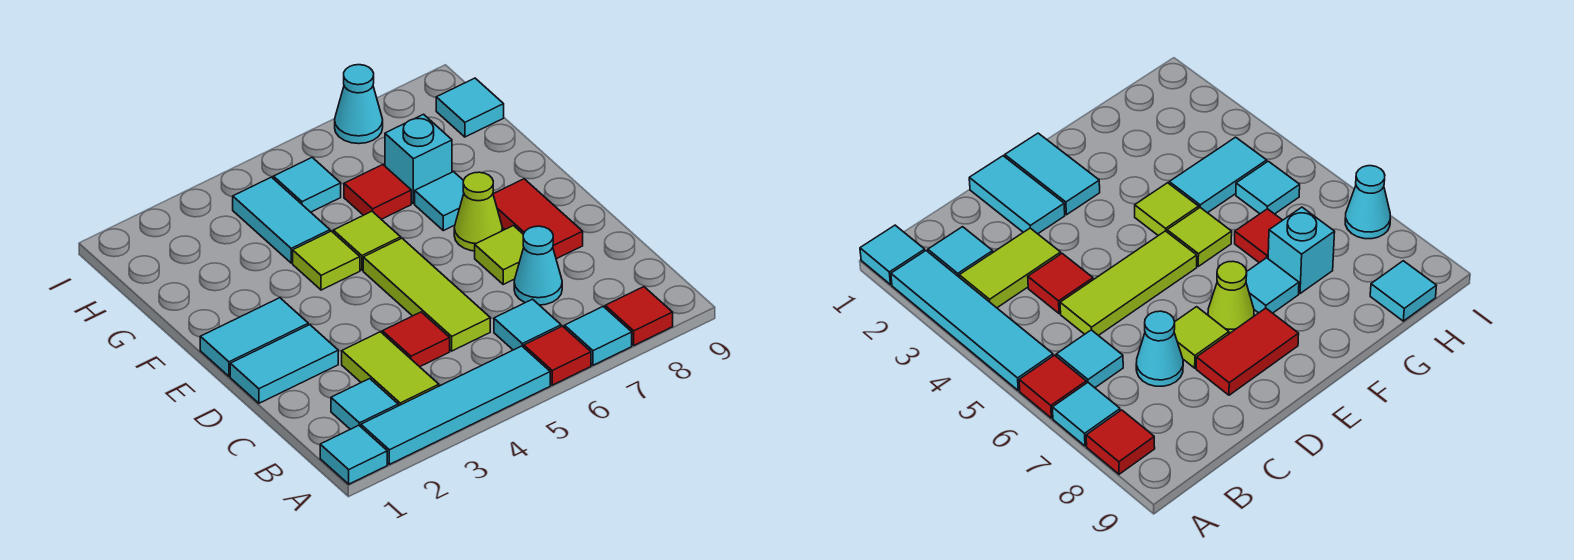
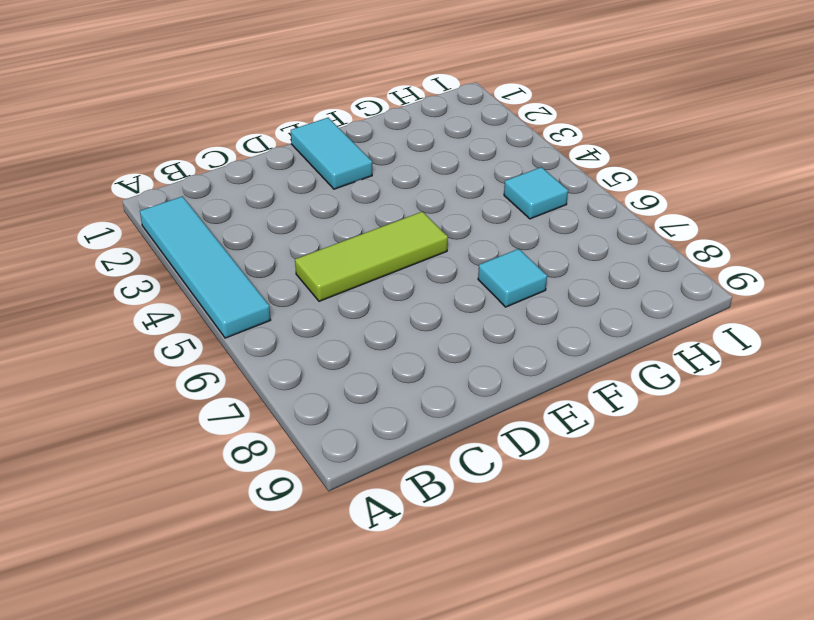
none -> cyan 1x1 tile [320,425,387,484]
none -> red 1x1 tile [524,326,591,385]
none -> cyan 1x1 tile [565,306,632,365]

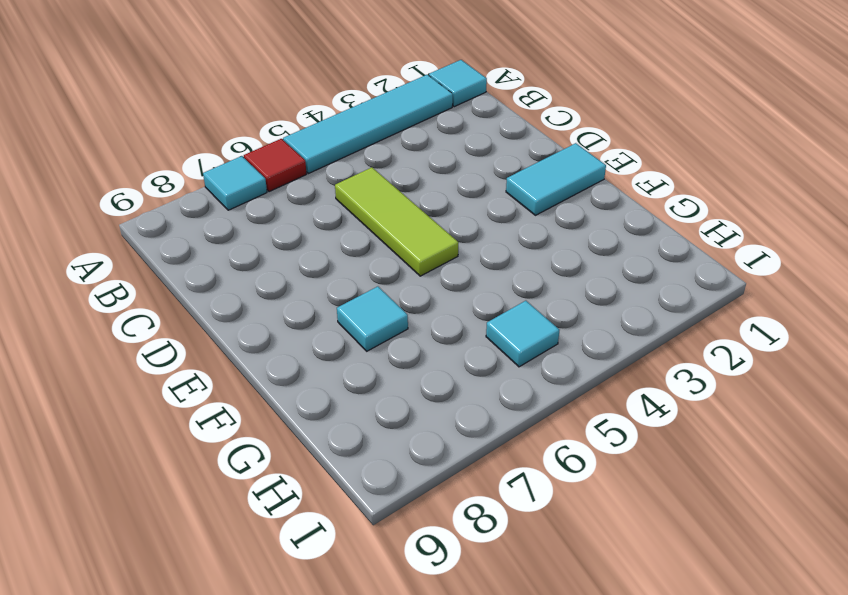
none -> red 1x1 tile [605,287,673,345]
none -> cyan 1x1 tile [331,379,398,429]
none -> lime 1x2 tile [342,332,439,406]

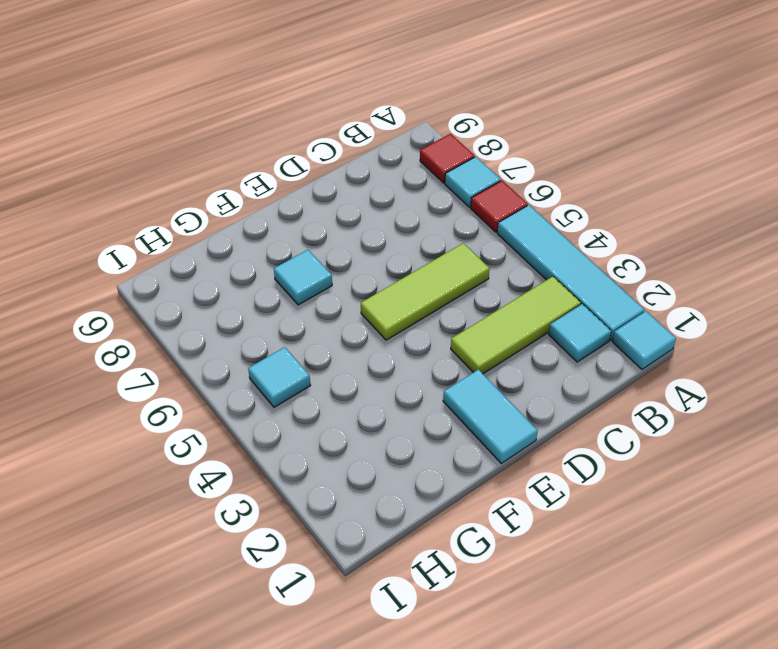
lime 1x3 tile [451,276,581,374] -> lime 1x2 tile [342,332,439,406]
none -> cyan 1x1 tile [494,299,561,350]
none -> red 1x1 tile [382,312,450,367]
none -> cyan 1x1 cone [514,226,562,305]

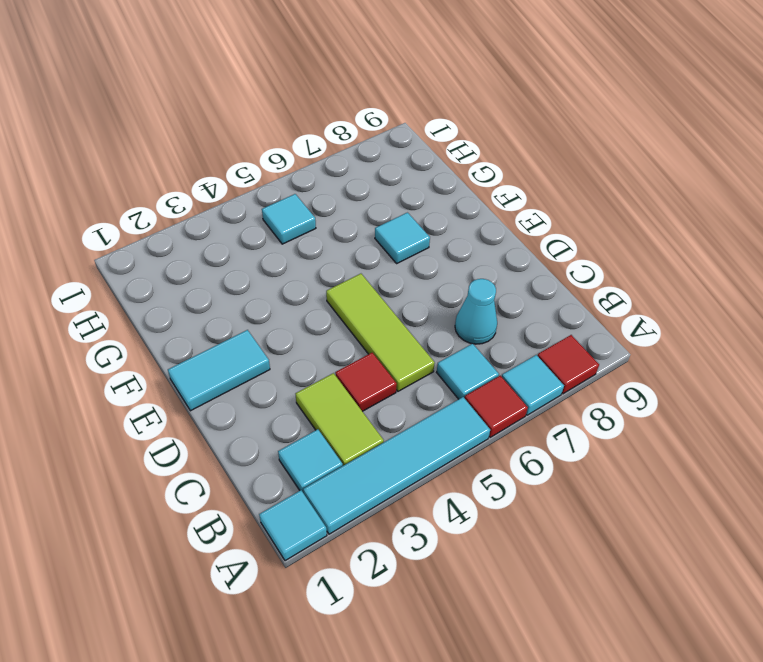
none -> cyan 1x2 tile [230,325,338,403]
none -> lime 1x1 tile [475,226,524,284]
none -> red 1x2 tile [493,179,583,259]

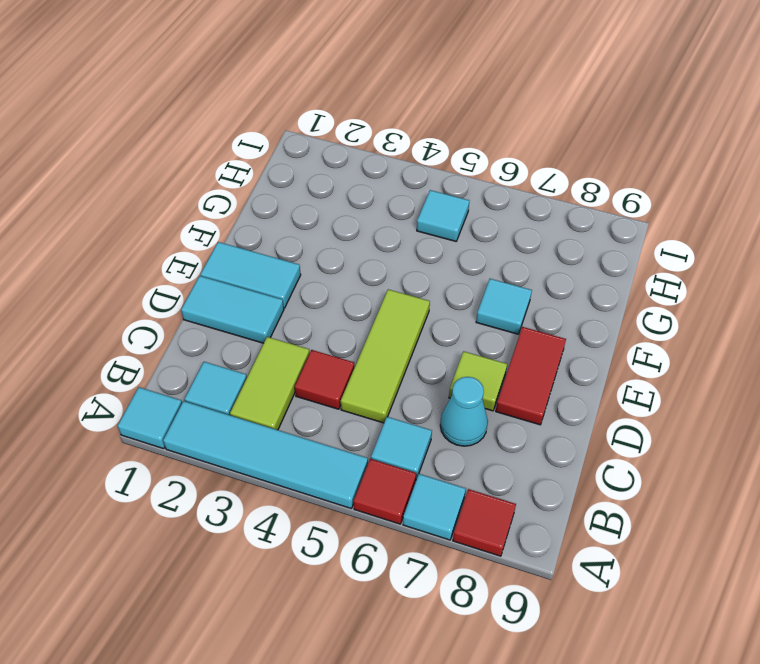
none -> lime 1x1 cone [454,172,502,251]
none -> lime 1x1 tile [293,231,360,290]
none -> lime 1x1 tile [333,211,401,270]

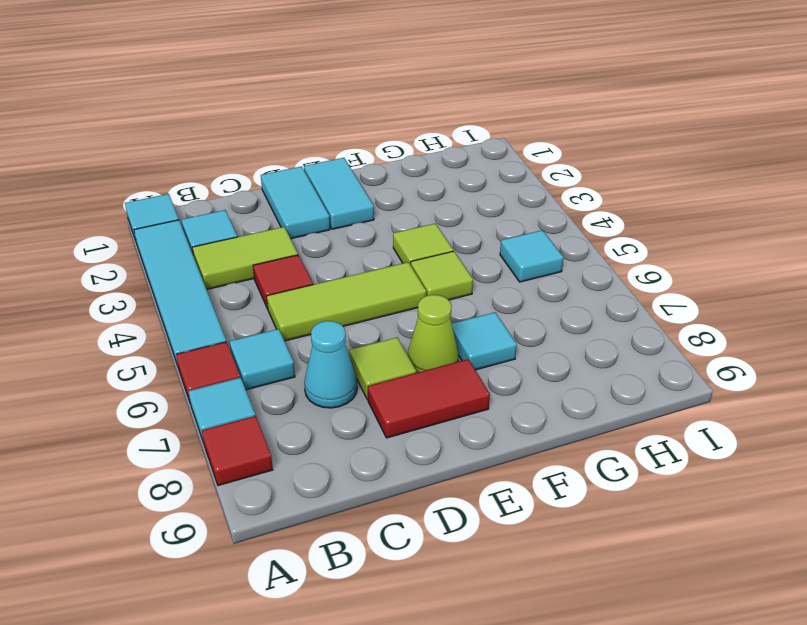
none -> cyan 1x2 tile [233,177,330,263]
none -> red 1x1 tile [344,165,411,219]
none -> cyan 1x1 brick [385,114,452,204]

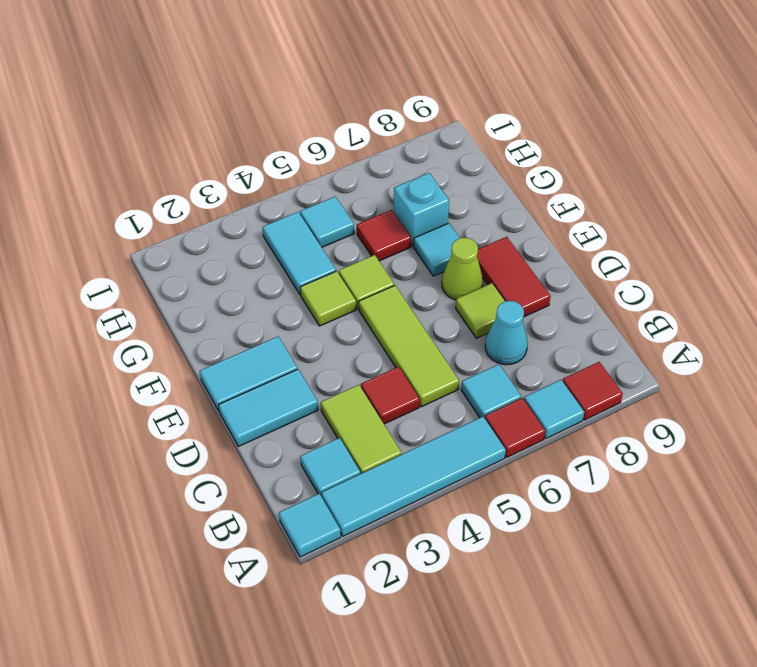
none -> cyan 1x1 tile [436,78,504,137]
none -> cyan 1x1 cone [335,65,383,144]

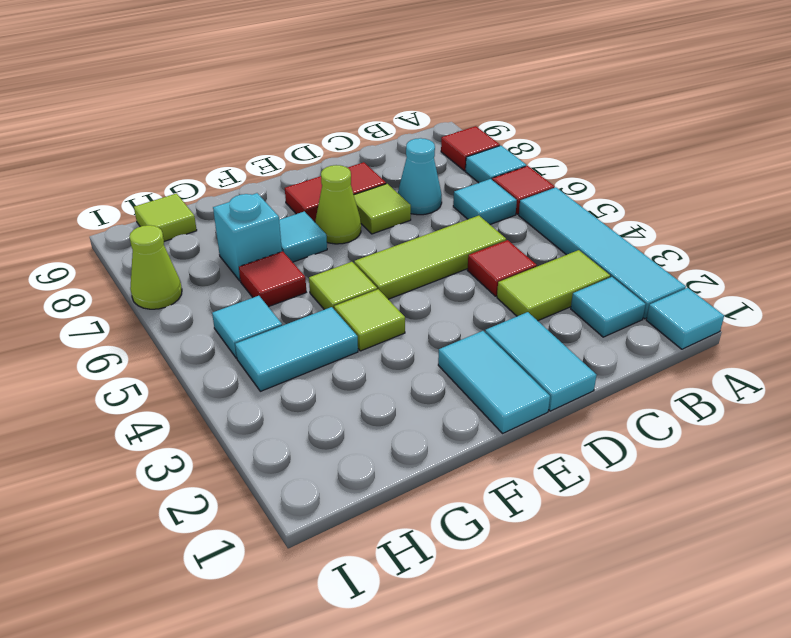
lime 1x1 tile [134,194,197,241] -> cyan 1x1 tile [436,78,504,137]
lime 1x1 cone [129,225,182,309] -> cyan 1x1 cone [335,65,383,144]

